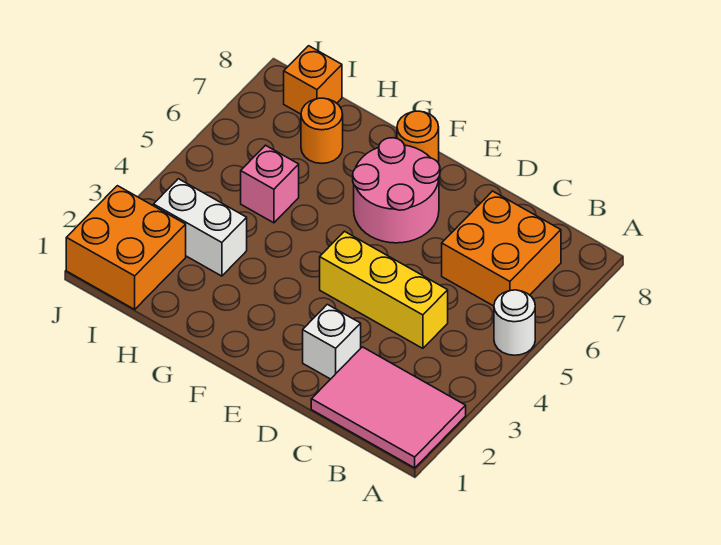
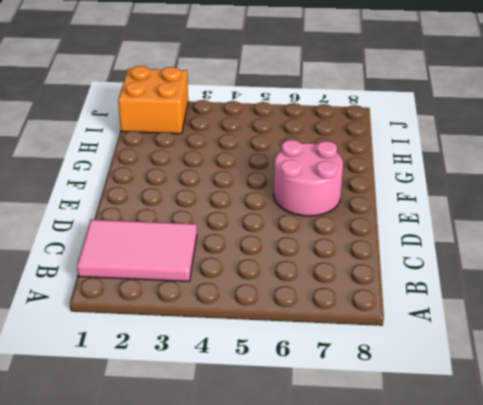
pink 2x3 tile [77,220,197,281] -> pink 2x3 tile turned to [311,347,466,468]
none -> white 1x1 round brick [494,290,535,355]
none -> orange 2x2 brick [442,191,561,306]
none -> yellow 1x3 brick [320,231,448,348]

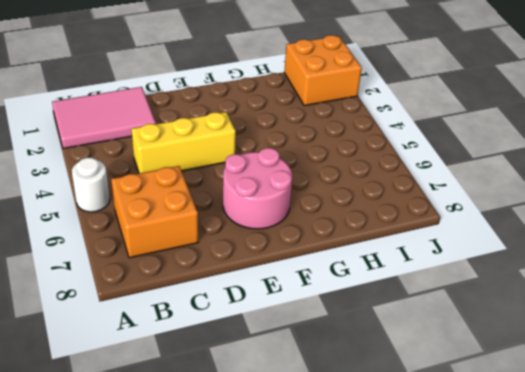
none -> white 1x1 brick [303,304,361,379]
none -> orange 1x1 round brick [397,111,439,162]
none -> white 1x2 brick [154,179,247,276]

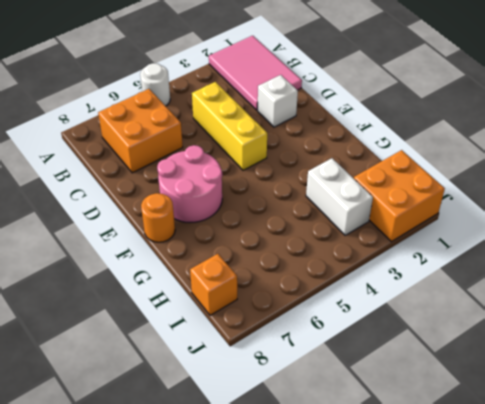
none -> pink 1x1 brick [241,145,299,223]
none -> orange 1x1 round brick [301,98,343,164]

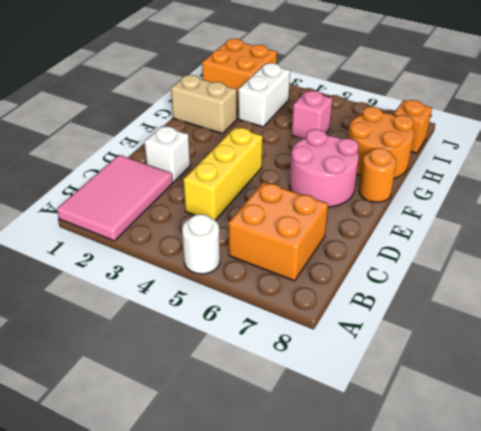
tan 1x2 brick [171,75,237,134] -> none
orange 2x2 round brick [348,107,414,178] -> orange 1x1 round brick [301,98,343,164]

